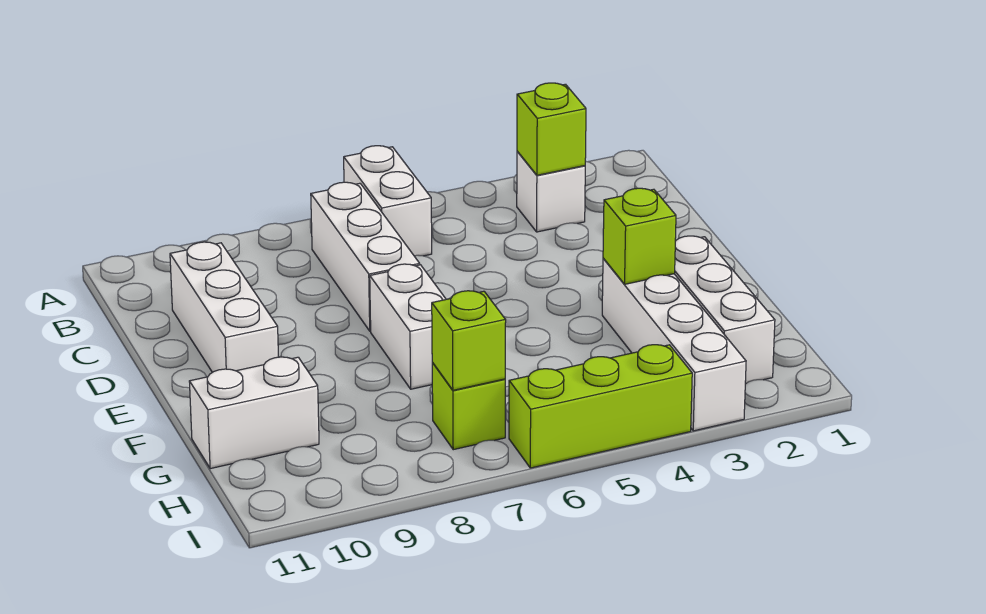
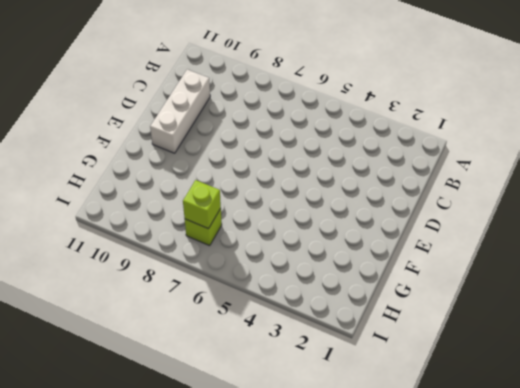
none -> white 1x2 brick [344,146,432,256]
none -> white 1x1 brick [517,151,585,232]
none -> white 1x3 brick [311,182,420,331]

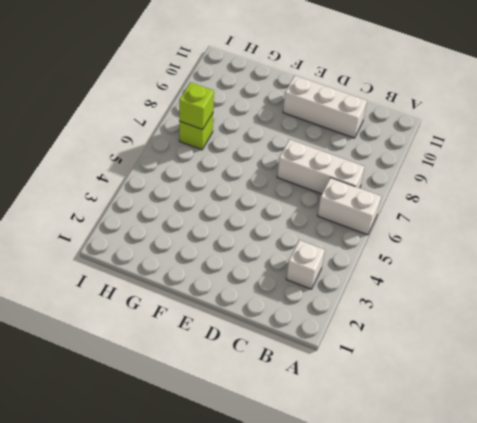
none -> white 1x2 brick [370,264,446,389]
none -> white 1x3 brick [675,236,775,384]
none -> white 1x4 brick [602,258,746,431]

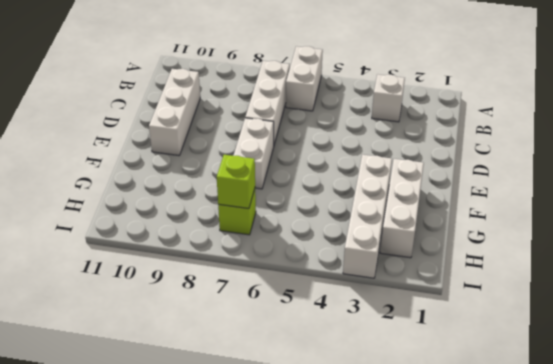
none -> white 1x2 brick [189,357,319,469]
none -> lime 1x3 brick [509,345,692,468]
none -> lime 1x1 brick [517,83,586,175]

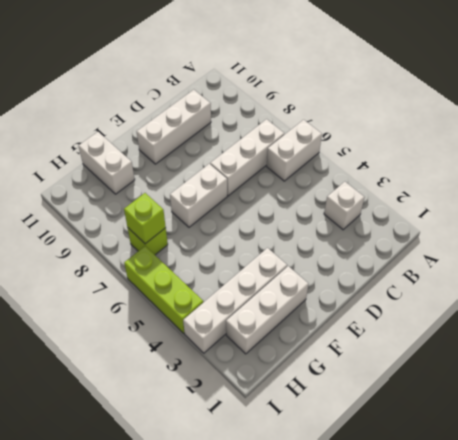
none -> lime 1x1 brick [517,83,586,175]
none -> lime 1x1 brick [603,188,676,284]

